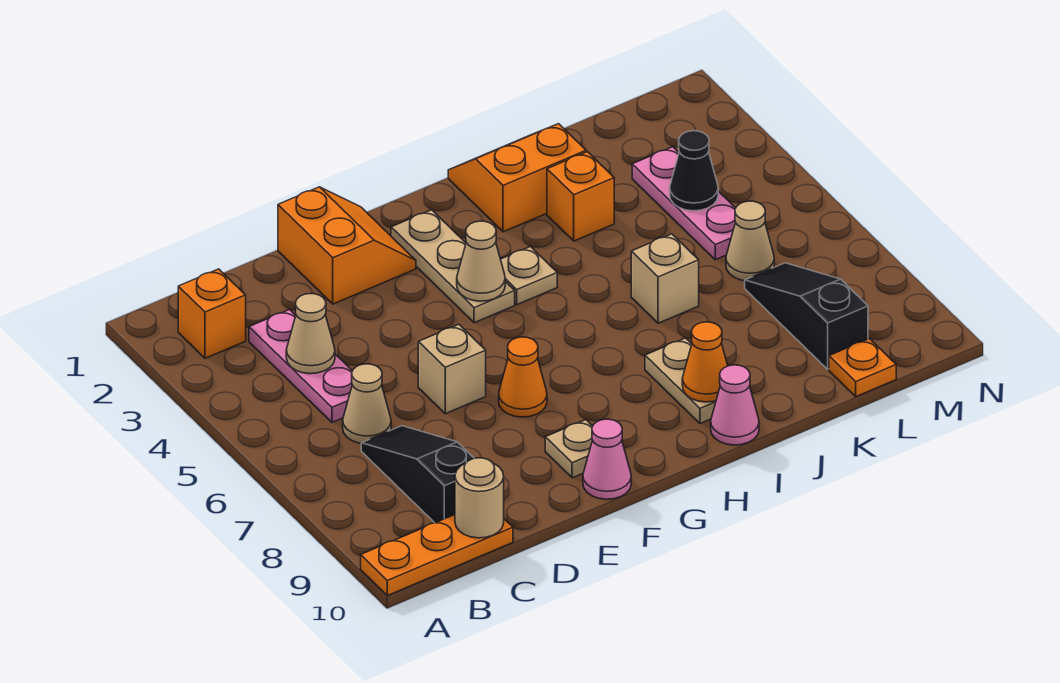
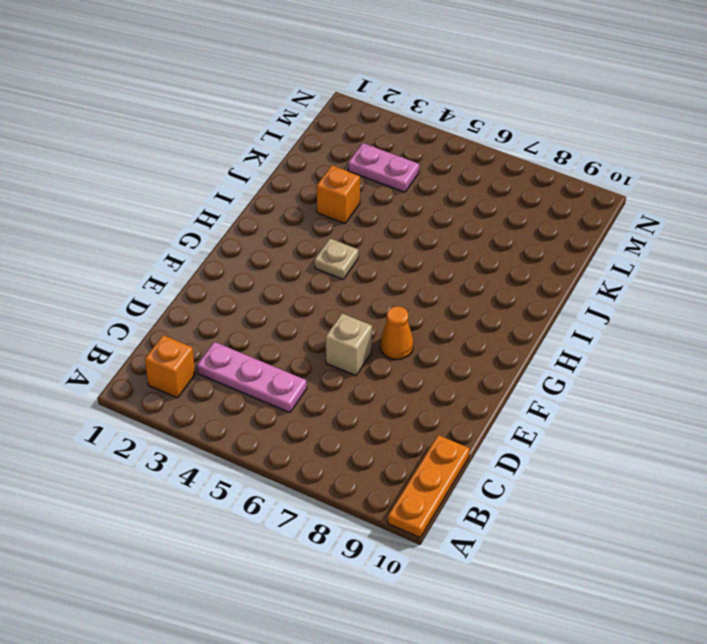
pink 1x2 plate [348,143,419,192] -> pink 1x3 plate [632,147,736,260]
none -> tan 1x1 cone [343,364,391,443]
none -> black 1x3 slope [361,426,474,523]
none -> orange 2x2 slope [278,187,416,304]

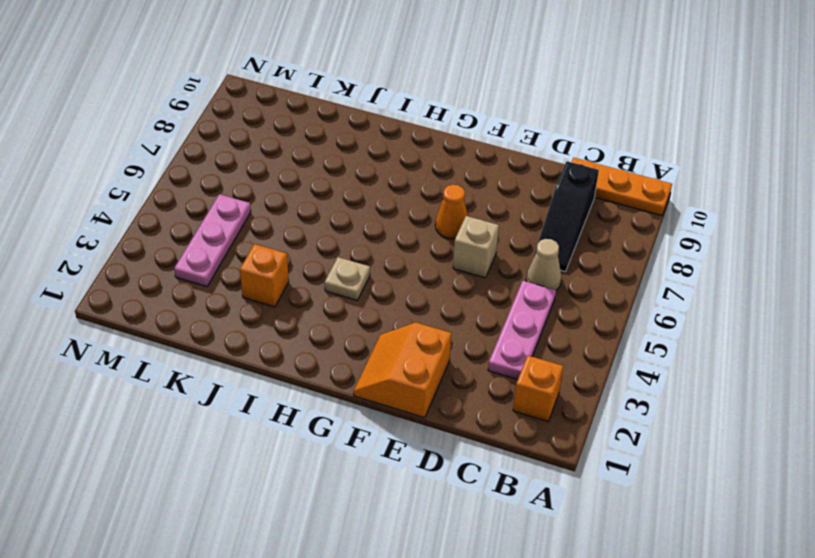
none -> tan 1x1 plate [545,420,593,478]
none -> pink 1x1 cone [583,419,631,499]
none -> tan 1x3 plate [391,210,515,323]

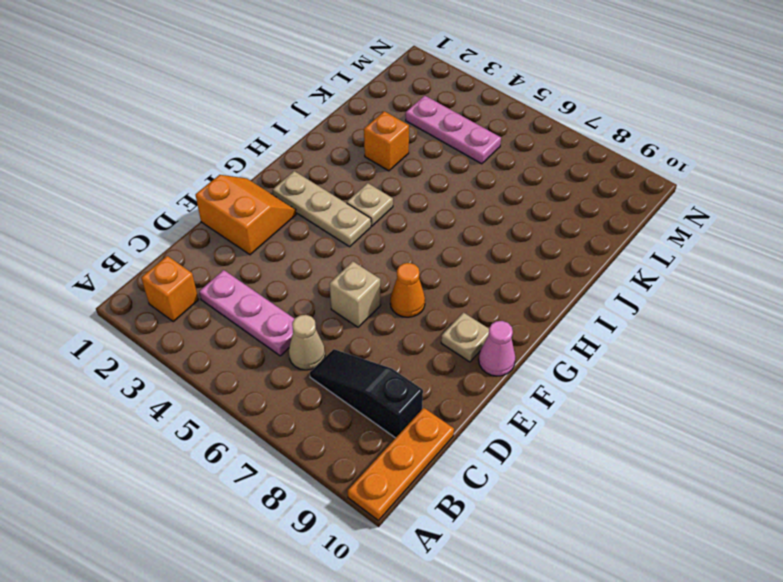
none -> orange 2x2 slope [448,124,586,232]
none -> tan 1x2 plate [645,338,716,423]
none -> pink 1x1 cone [711,365,759,445]

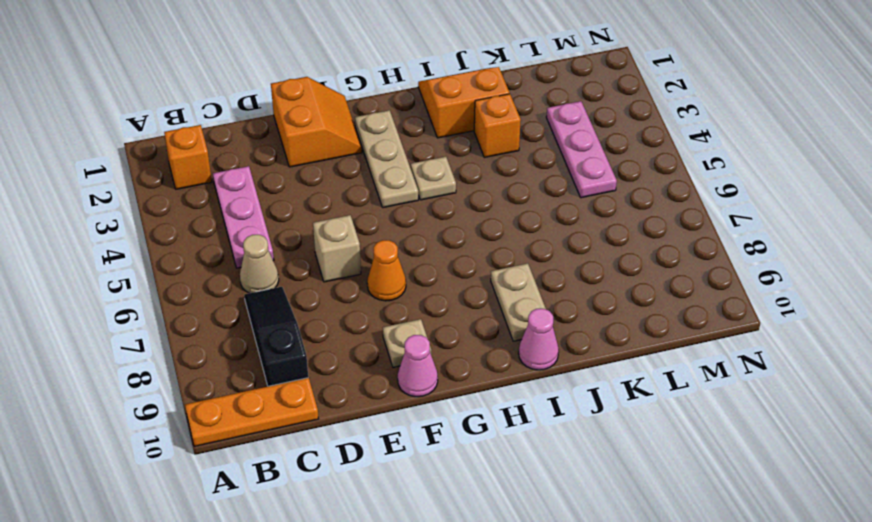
none -> tan 1x1 brick [631,234,699,323]
none -> tan 1x1 cone [726,201,774,281]
none -> black 1x3 slope [745,263,868,369]

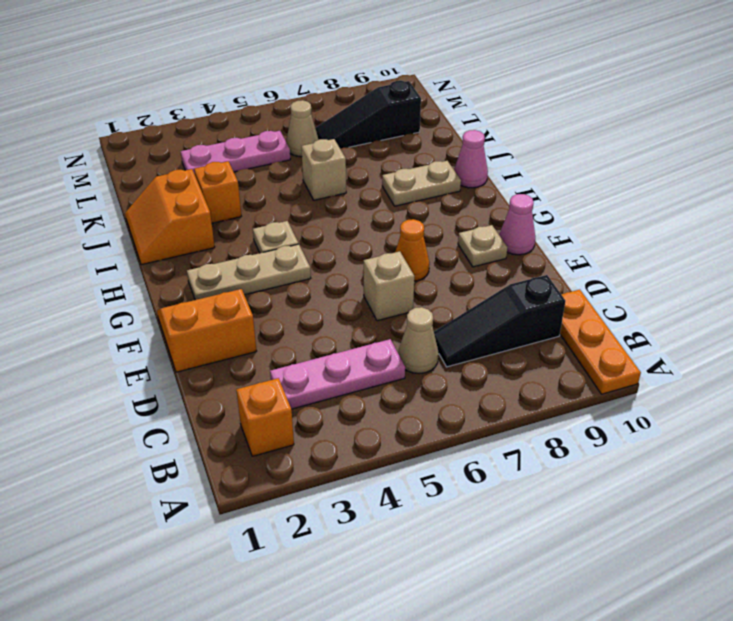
none -> orange 1x1 plate [829,338,896,397]
none -> tan 1x1 cone [286,294,335,374]
none -> tan 1x1 round brick [455,458,504,538]

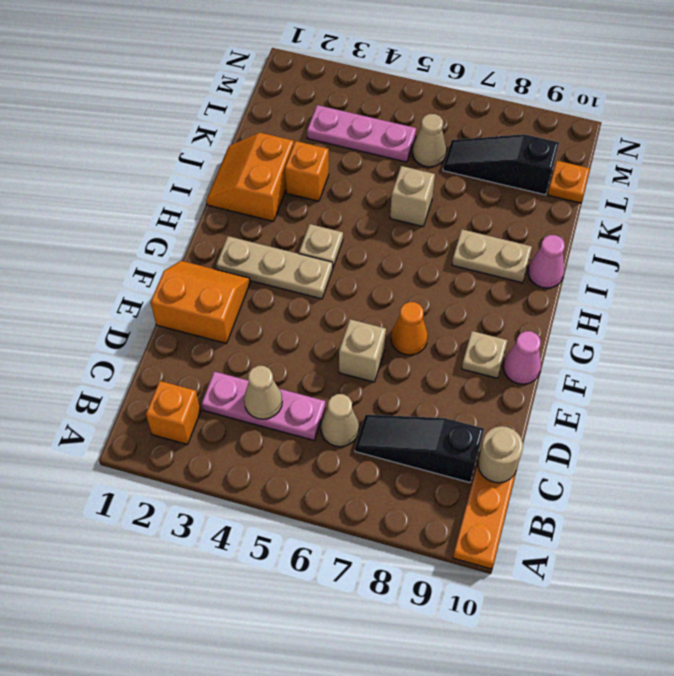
none -> tan 1x1 cone [457,221,505,301]
none -> orange 1x1 cone [682,322,728,402]
none -> black 1x1 cone [670,131,718,211]

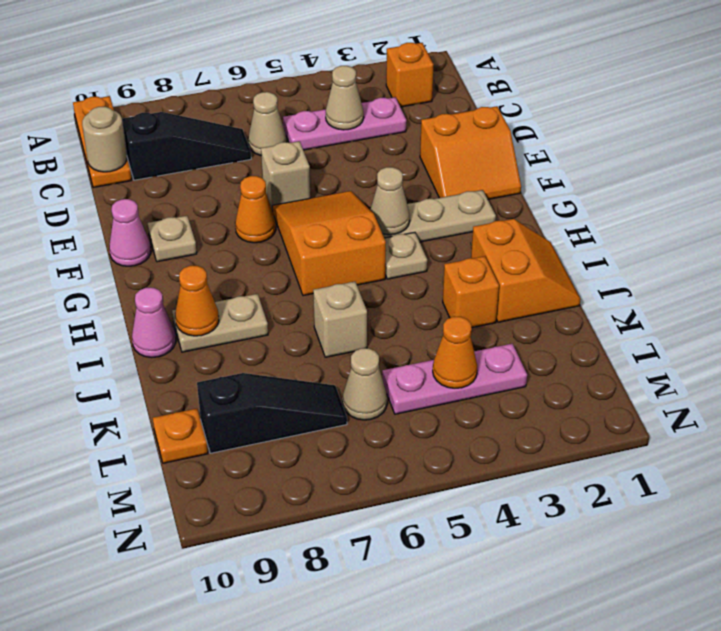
orange 2x3 slope [272,191,386,296] -> none
orange 1x1 cone [433,317,477,388] -> black 1x1 cone [670,131,718,211]

